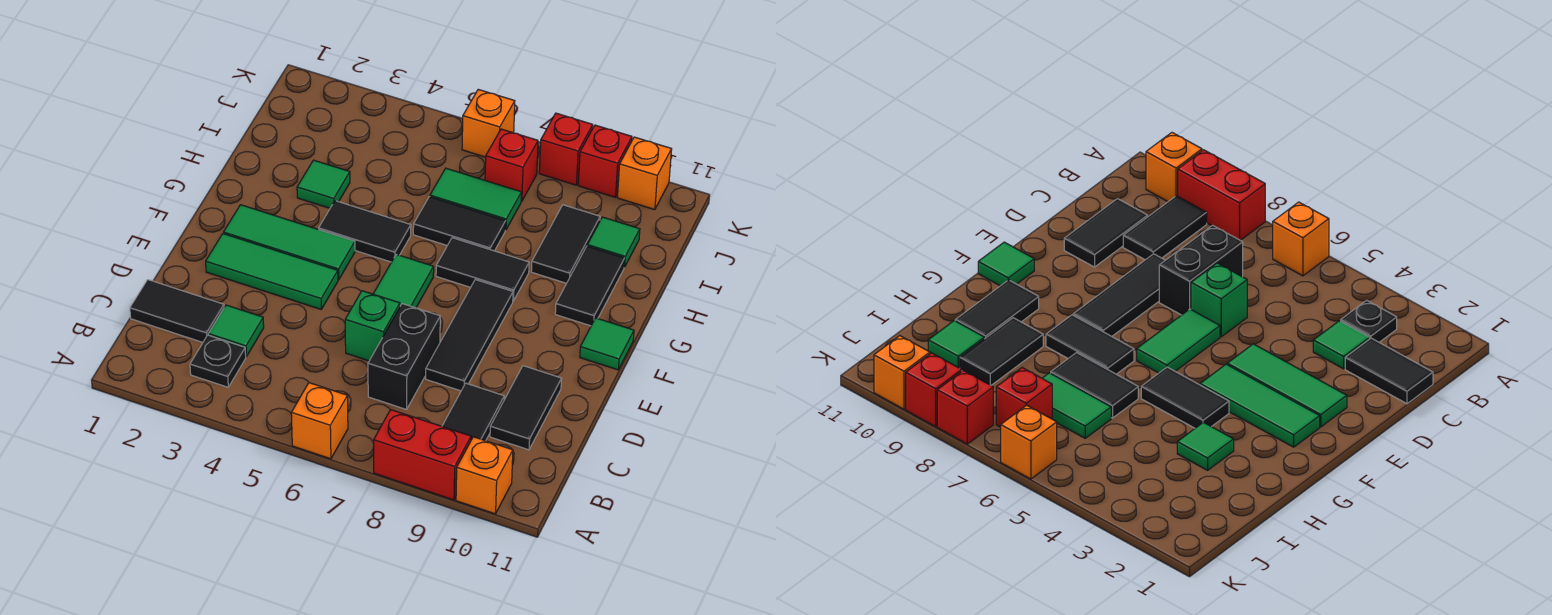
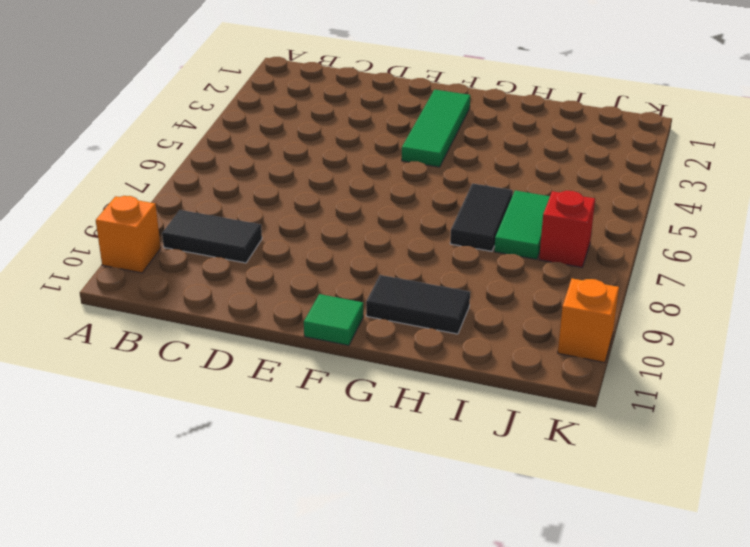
none -> orange 1x1 brick [291,383,348,459]
none -> red 1x2 brick [374,410,471,500]
none -> black 1x1 plate [190,335,246,387]

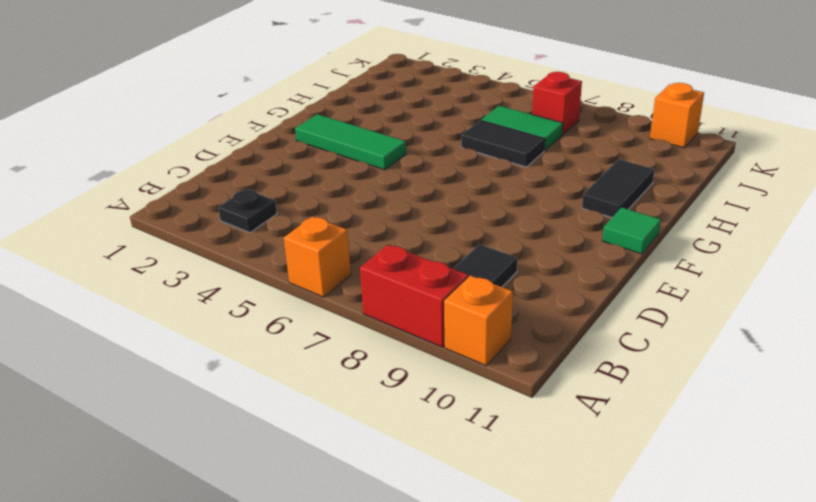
none -> black 1x2 tile [130,280,224,342]
none -> green 1x1 tile [208,305,264,357]
none -> black 1x2 brick [368,304,440,409]

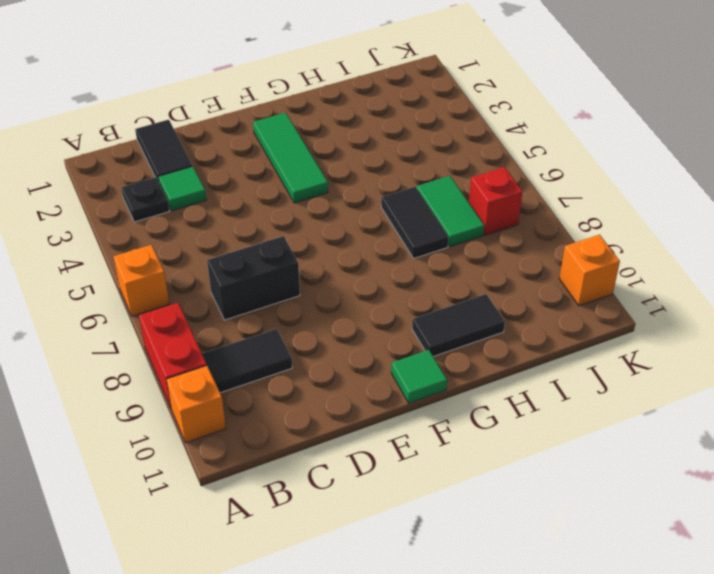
none -> black 1x2 tile [490,366,562,450]
none -> green 1x1 brick [345,291,400,361]
none -> black 1x3 tile [426,280,513,391]

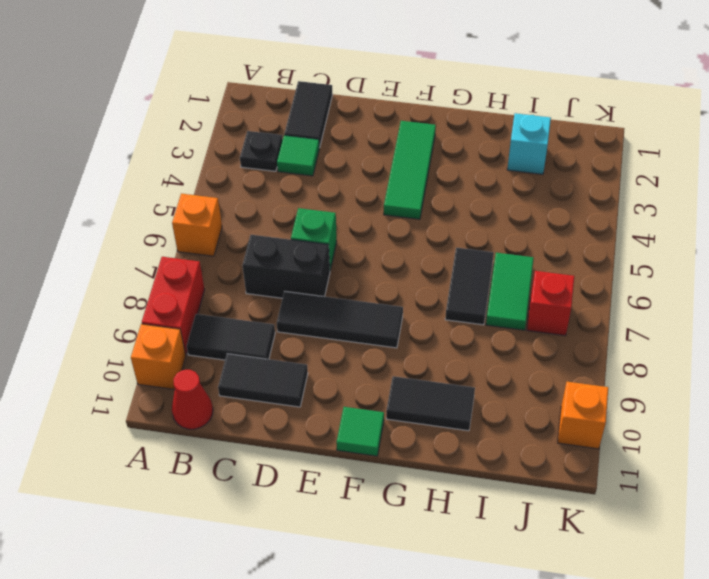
red 1x1 cone [172,370,213,429] -> none
cyan 1x1 brick [507,113,551,174] -> none
none -> green 1x3 tile [206,234,338,309]
none -> green 1x2 tile [373,254,434,308]
none -> black 1x2 tile [319,201,411,262]

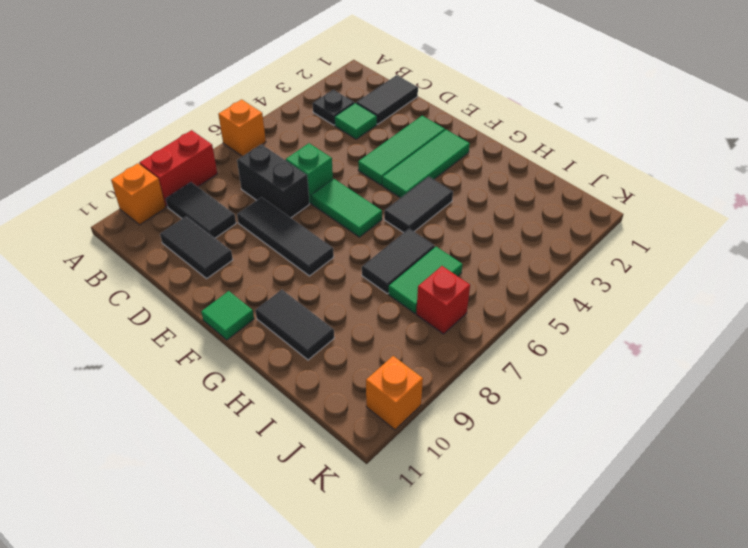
none -> black 1x2 tile [436,238,529,301]
none -> green 1x1 tile [297,160,350,208]
none -> black 1x2 tile [531,205,600,283]

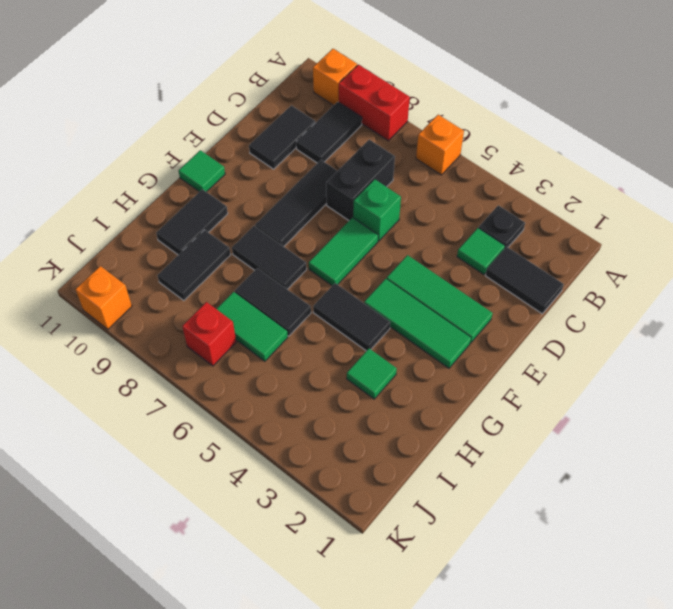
none -> green 1x1 tile [587,217,640,267]
none -> orange 1x1 brick [462,89,515,157]
none -> red 1x1 brick [539,113,593,185]

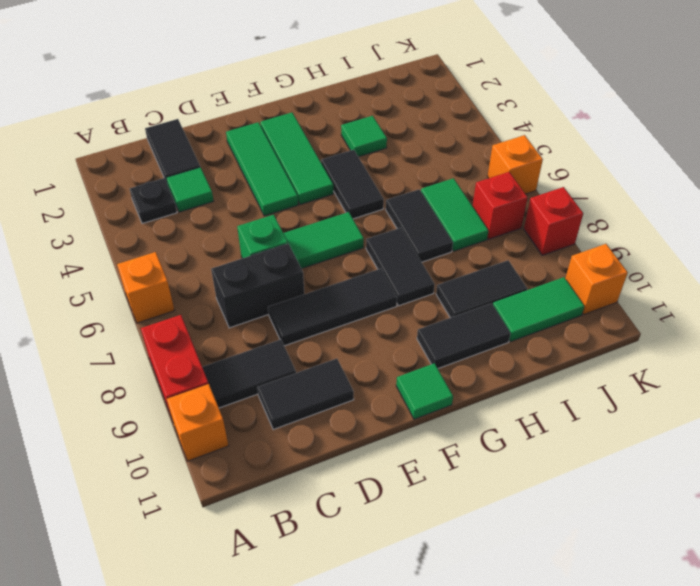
green 1x2 tile [493,277,584,342] -> green 1x1 tile [587,217,640,267]
none -> red 1x1 brick [578,125,632,197]

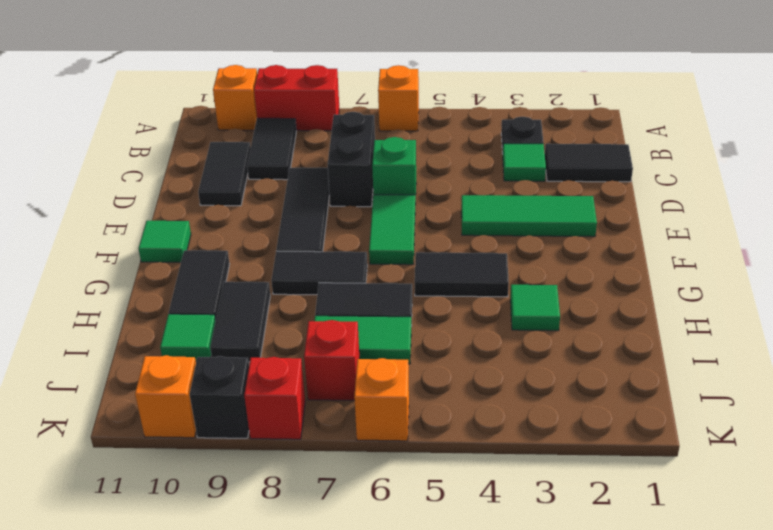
black 1x1 brick [190,356,249,438] -> red 1x1 brick [578,125,632,197]
none -> green 1x3 tile [224,205,355,280]

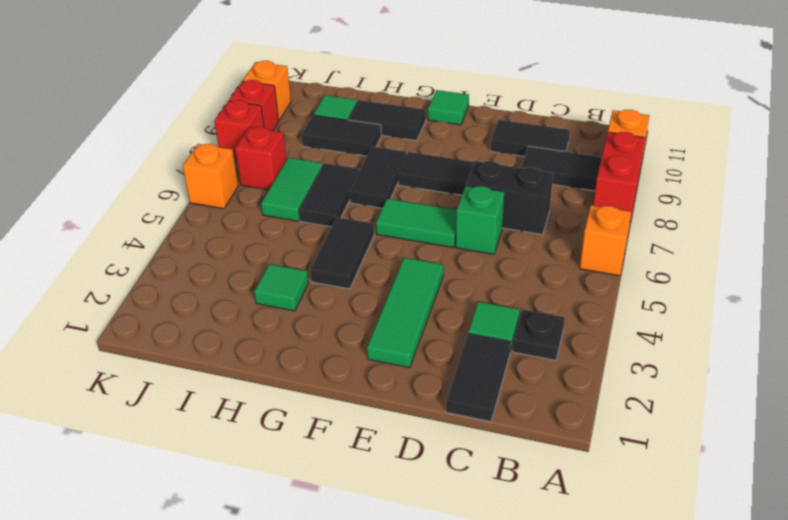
none -> green 1x3 tile [224,205,355,280]

